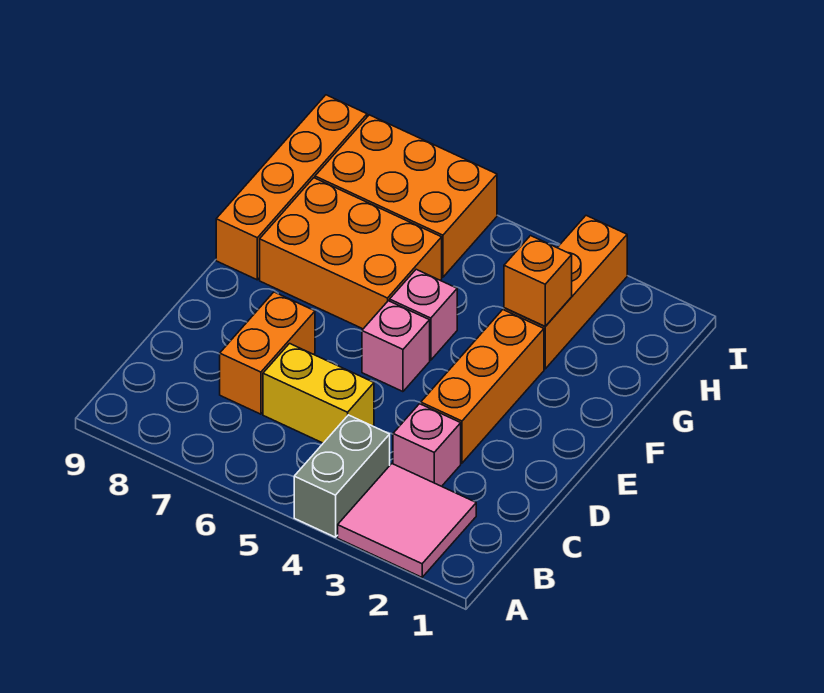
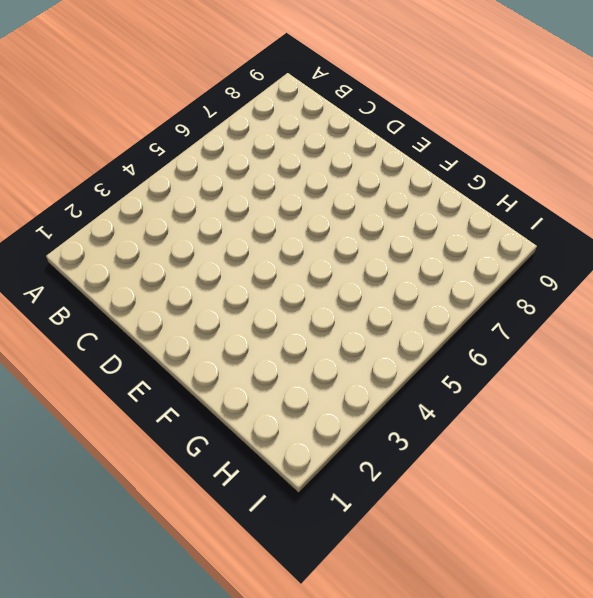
none -> pink 2x2 tile [338,464,476,577]
none -> grey 1x2 brick [294,415,390,537]
none -> pink 1x1 brick [393,404,461,486]

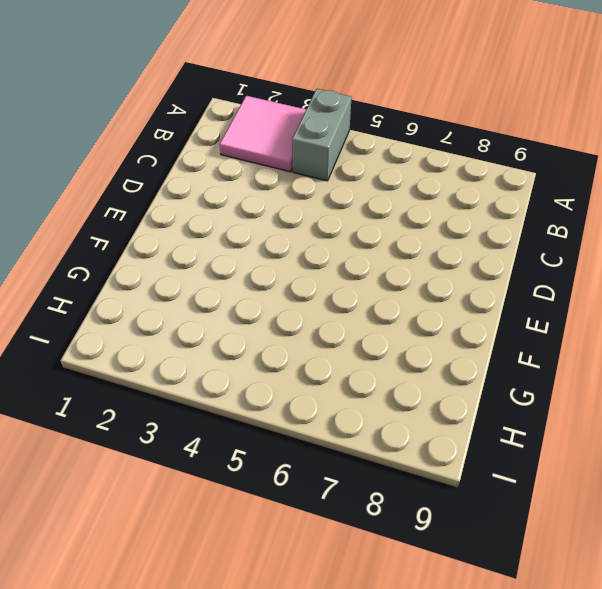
none -> pink 1x1 brick [393,404,461,486]
none -> yellow 1x2 brick [263,344,374,443]
none -> orange 1x2 brick [220,292,315,414]

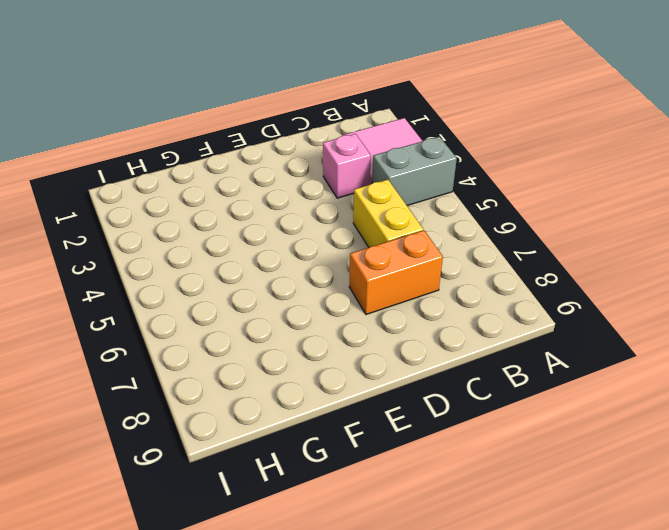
none -> orange 1x3 brick [421,310,544,463]
none -> pink 1x1 brick [362,301,430,392]
none -> pink 1x1 brick [390,269,457,360]

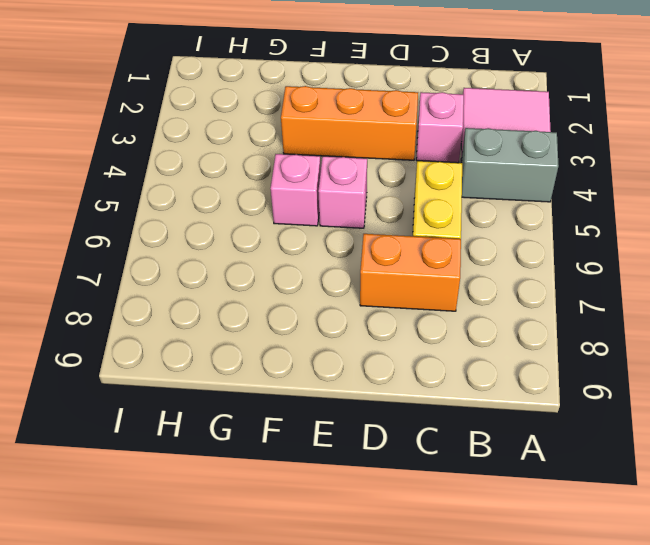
none -> orange 2x3 brick [260,178,442,329]
none -> orange 1x4 brick [216,95,367,280]
none -> orange 1x3 brick [504,216,627,369]

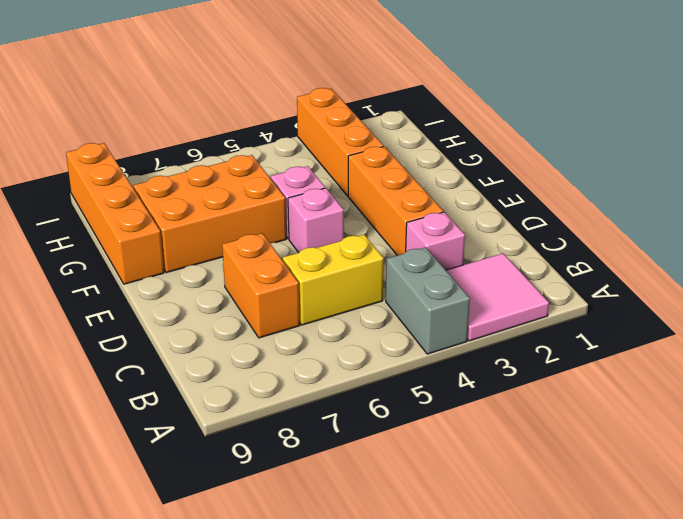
none -> orange 2x3 brick [315,115,497,277]
none -> orange 1x1 brick [504,236,572,326]

